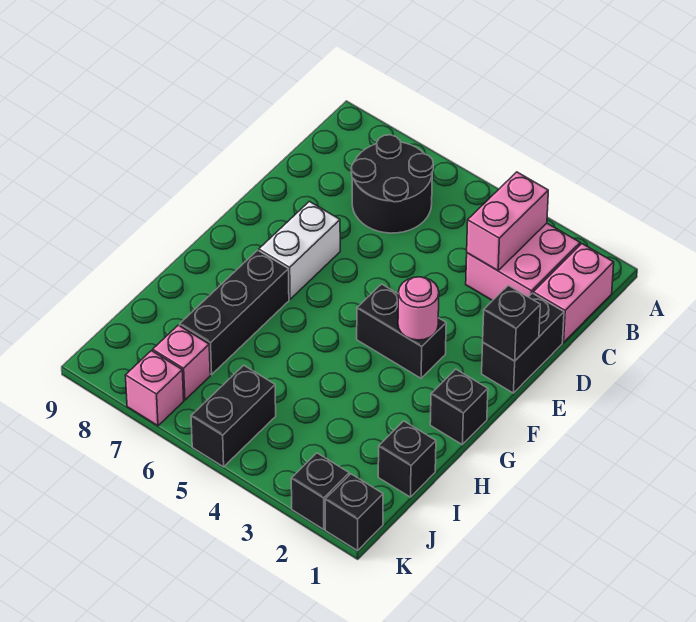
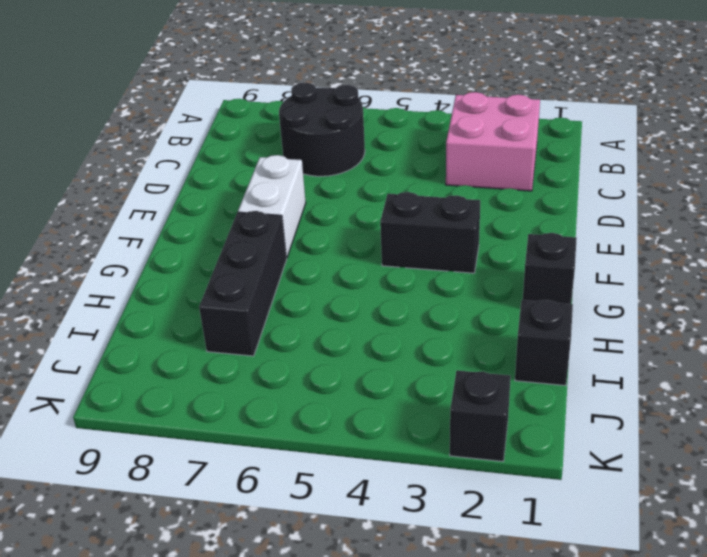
none -> pink 1x2 brick [533,244,614,342]
none -> black 1x2 brick [482,293,564,393]
none -> black 1x2 brick [191,365,276,467]

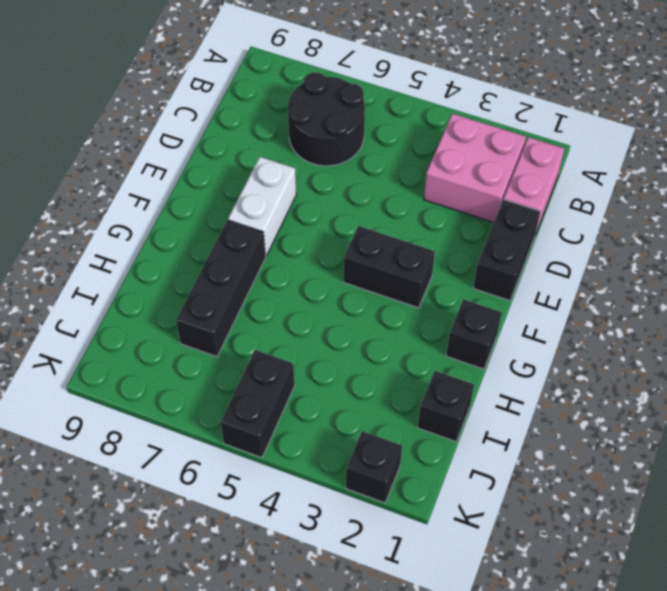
none -> pink 1x1 brick [153,325,210,400]
none -> black 1x1 brick [325,474,383,551]
none -> pink 1x1 brick [125,351,184,426]

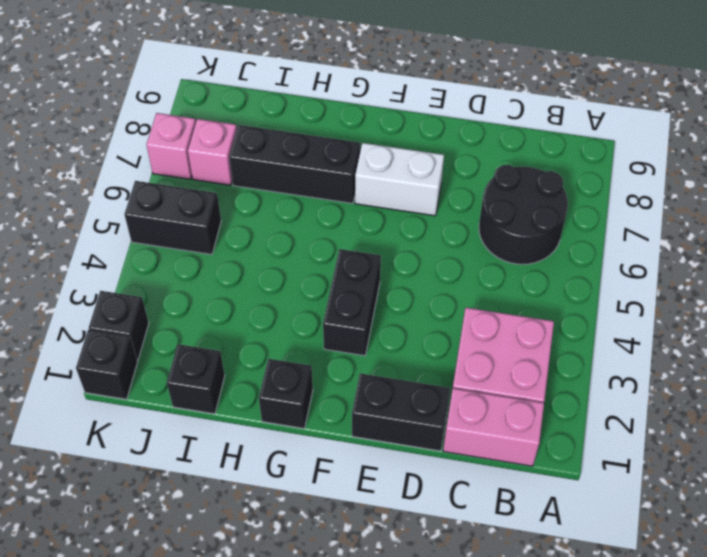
none -> pink 1x2 brick [467,172,548,271]
none -> black 1x1 brick [483,286,540,361]
none -> pink 1x1 round brick [398,277,439,340]

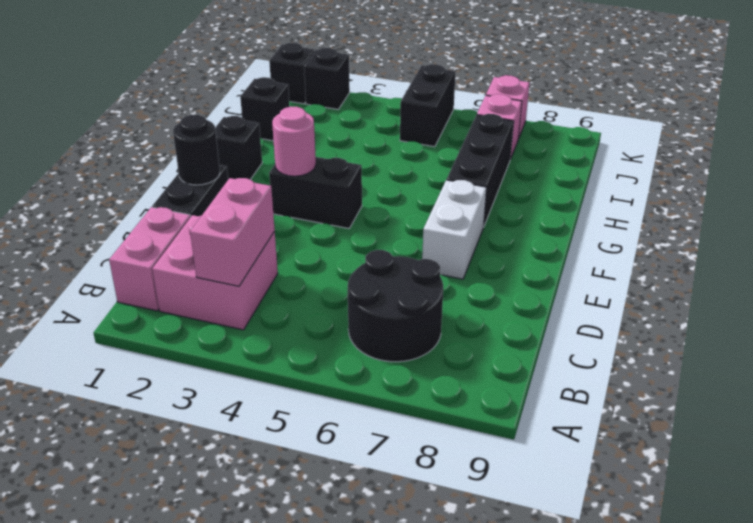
black 1x1 round brick [173,115,220,185] -> black 1x1 brick [483,286,540,361]

